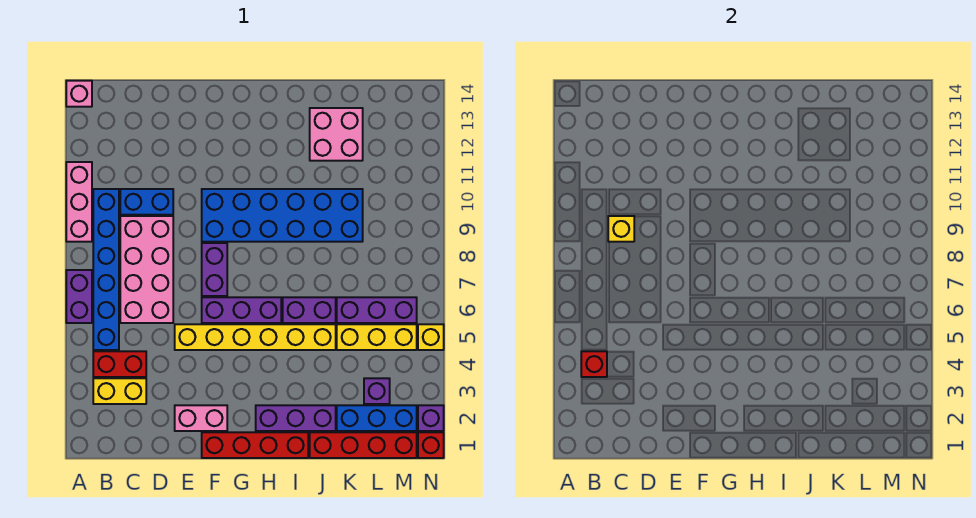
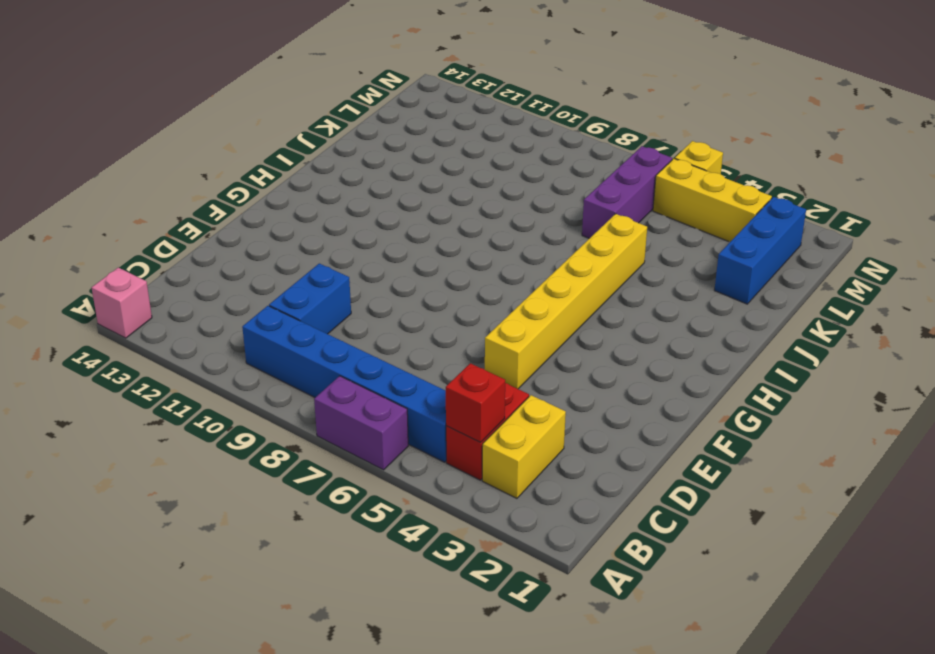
yellow 1x3 brick [653,158,772,242] -> yellow 1x3 brick turned to [337,324,417,350]
none -> pink 1x3 brick [66,162,92,242]
none -> pink 2x4 brick [120,216,173,323]
none -> pink 1x2 brick [175,405,227,431]

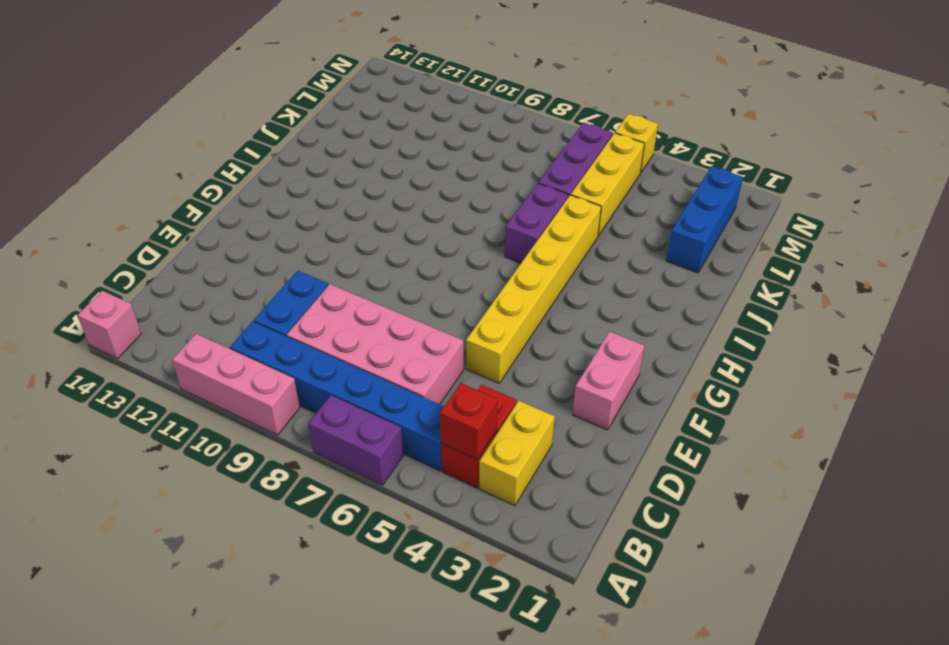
none -> red 1x4 brick [202,432,308,458]
none -> purple 1x3 brick [202,297,281,323]
none -> purple 1x2 brick [202,243,227,296]

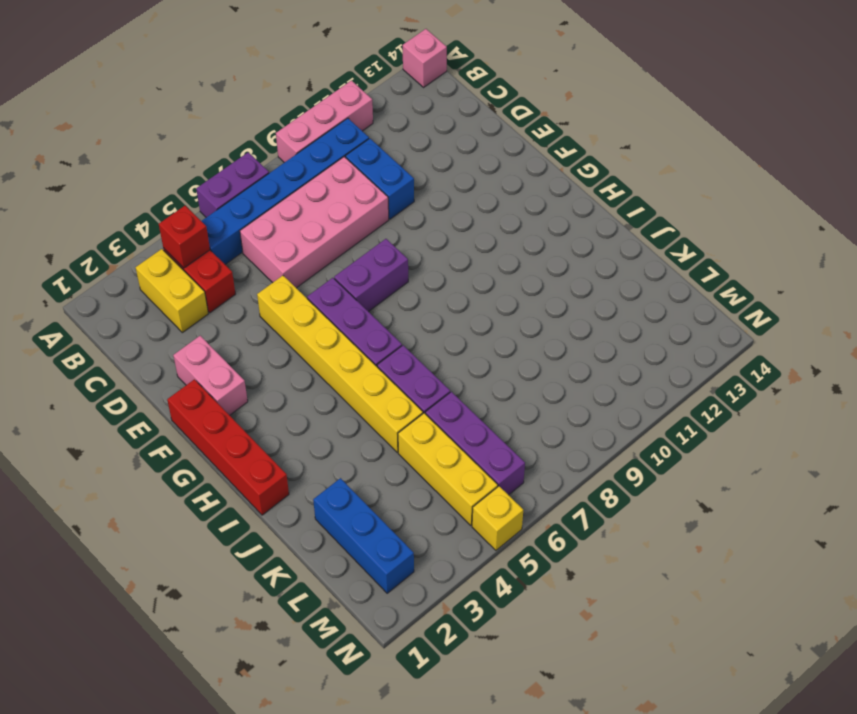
none -> blue 2x6 brick [202,189,363,242]
none -> purple 1x3 brick [256,405,336,431]
none -> red 1x4 brick [310,432,417,458]

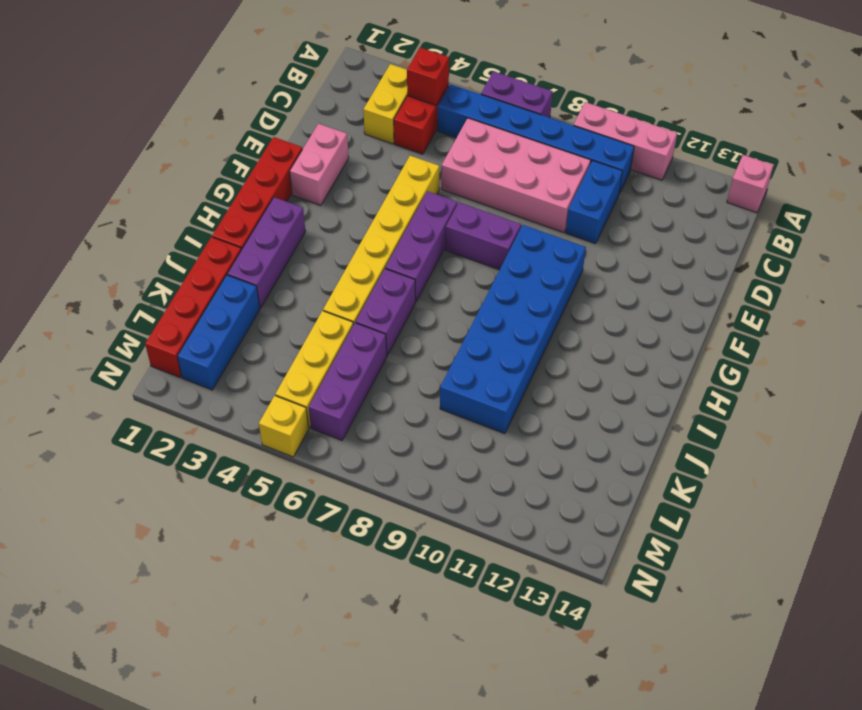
none -> pink 2x2 brick [310,108,363,161]
none -> purple 1x1 brick [364,378,390,404]
none -> red 1x1 brick [418,432,444,458]

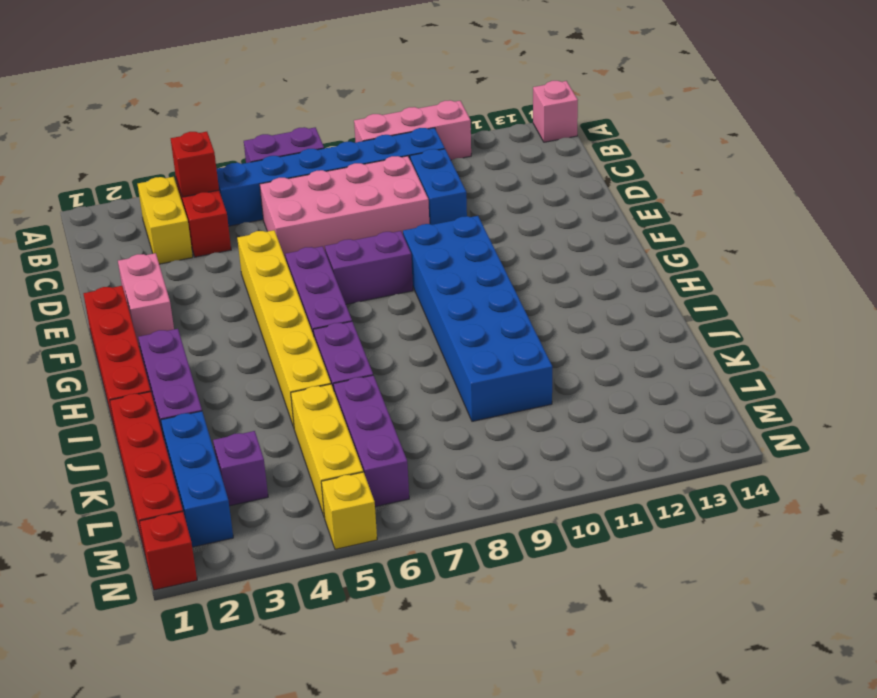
none -> pink 2x2 brick [310,108,363,161]
none -> purple 1x1 brick [418,405,444,431]
none -> yellow 1x1 brick [608,216,634,242]

